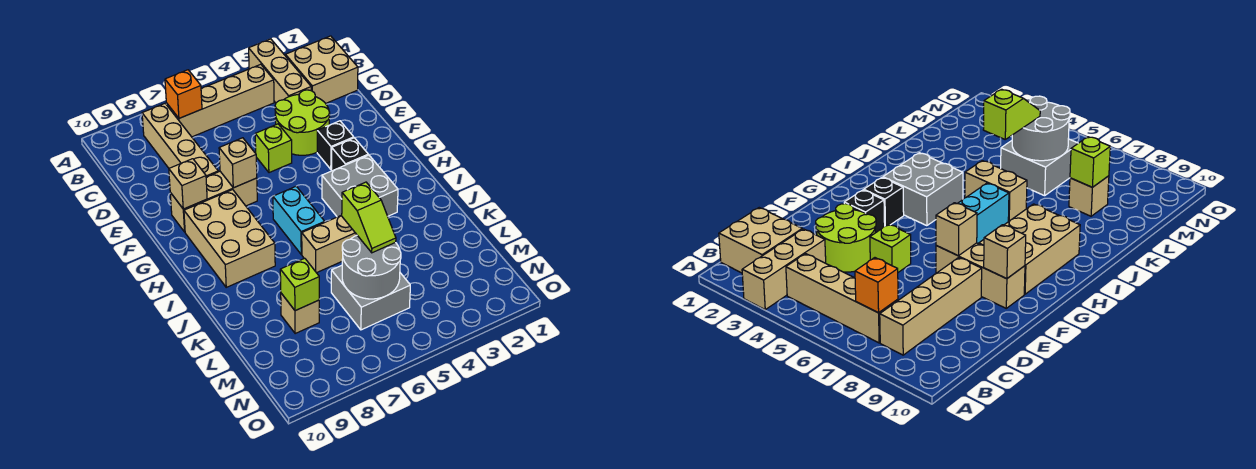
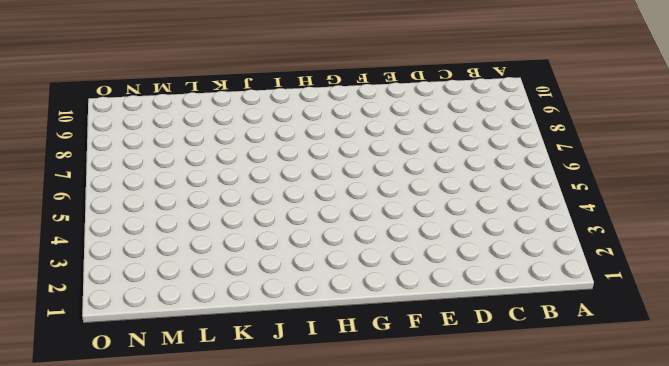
none -> tan 1x3 brick [249,39,311,103]
none -> tan 2x2 brick [285,36,358,103]
none -> tan 1x4 brick [166,64,274,137]

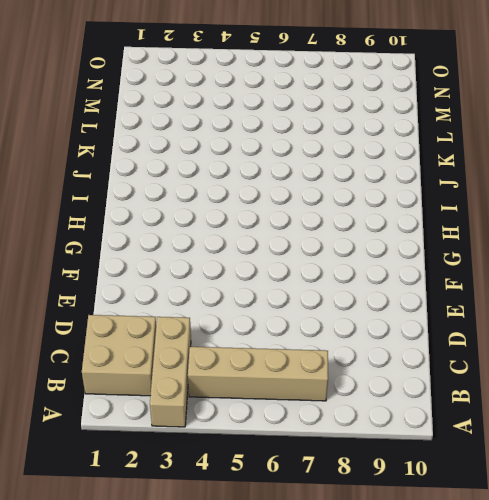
none -> tan 1x4 brick [142,104,218,177]
none -> lime 2x2 round brick [275,90,330,155]
none -> lime 1x1 brick [255,124,292,173]

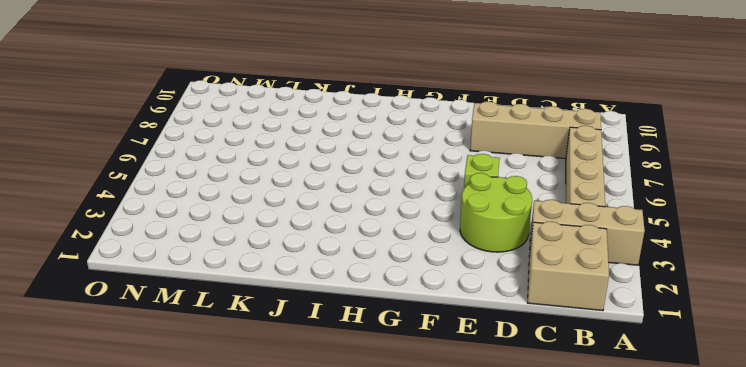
none -> black 1x1 brick [317,121,354,169]
none -> tan 1x3 brick [170,172,257,232]
none -> black 1x1 brick [331,138,368,171]

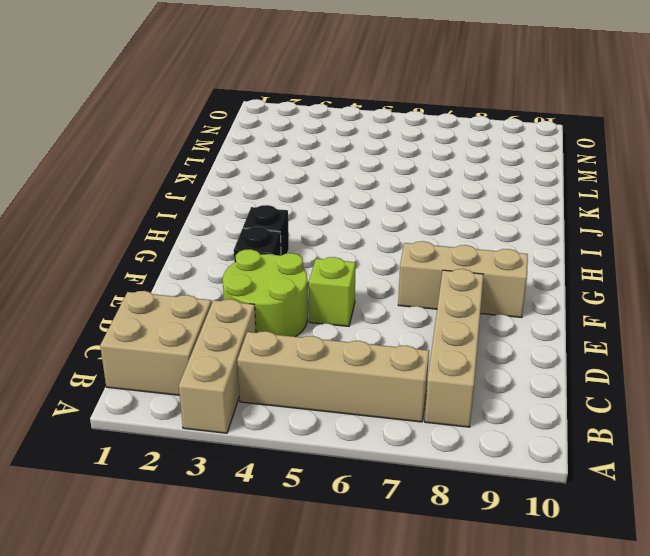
none -> tan 2x3 brick [184,190,275,287]
none -> grey 2x2 brick [322,155,398,217]
none -> cyan 1x2 brick [273,186,325,254]

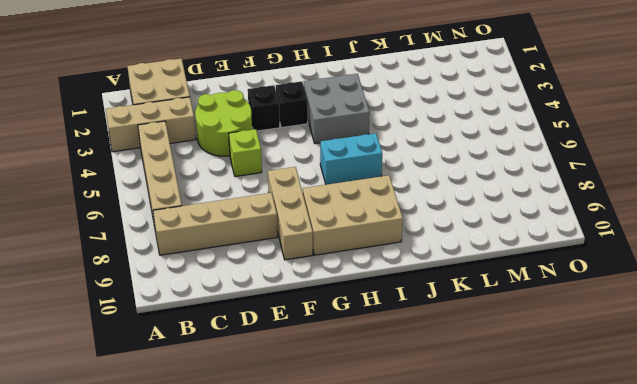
none -> tan 1x2 brick [302,216,357,273]
none -> grey 2x2 brick [331,265,410,330]
none -> tan 1x1 brick [281,293,319,333]

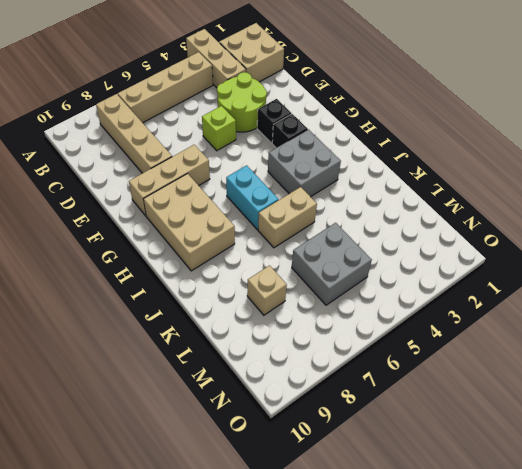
none -> orange 1x1 brick [165,70,202,118]
none -> tan 1x1 brick [219,138,257,188]
none -> tan 1x1 brick [169,159,207,209]

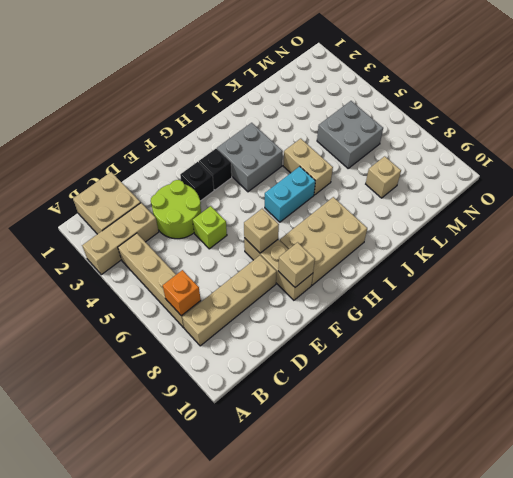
none -> grey 2x2 round brick [342,235,401,299]
none -> lime 1x1 brick [280,258,319,311]
none -> lime 1x2 slope [341,182,396,253]

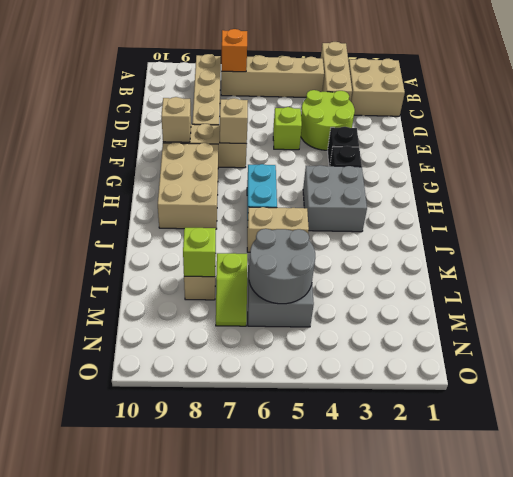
lime 1x2 slope [216,253,247,326] -> lime 1x2 slope moved to [341,182,396,253]

